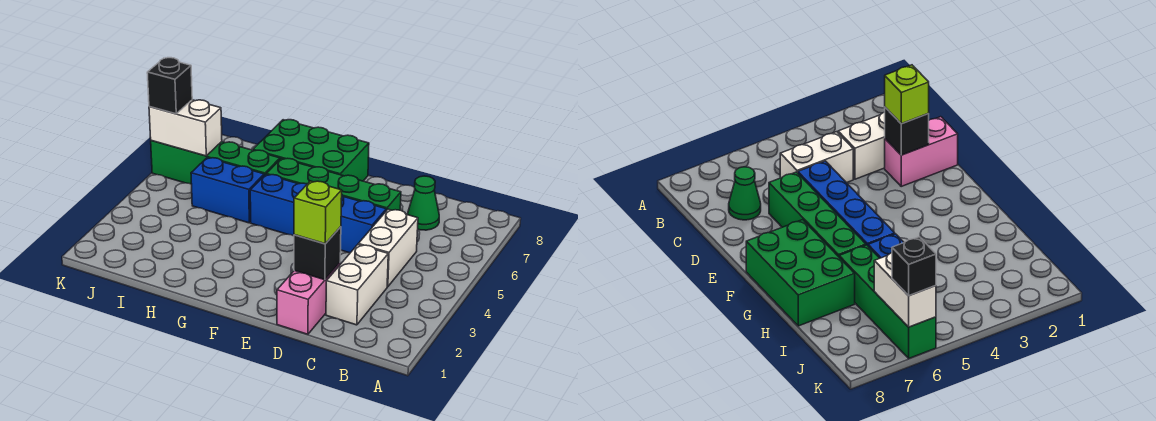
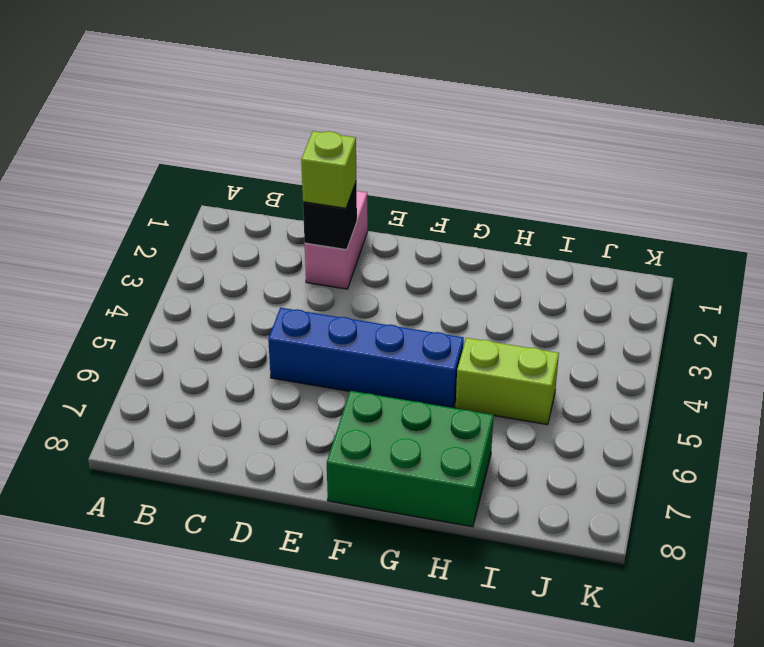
lime 1x2 brick [456,338,559,425] -> blue 1x2 brick [191,158,264,223]
none -> white 1x2 brick [326,245,388,325]
none -> white 1x2 brick [358,209,418,287]
none -> green 1x1 cone [407,176,439,230]

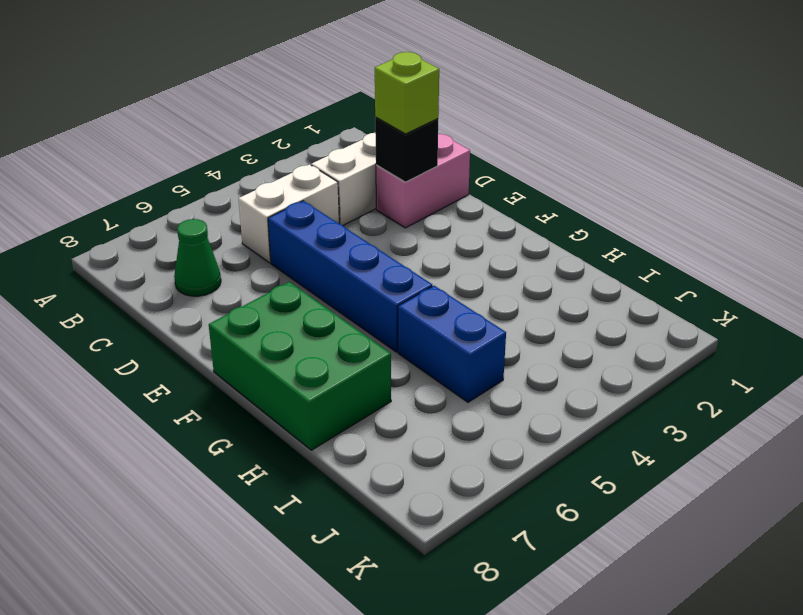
none -> green 1x4 brick [266,158,401,211]
none -> green 1x4 brick [151,141,280,184]
none -> white 1x2 brick [149,100,222,156]

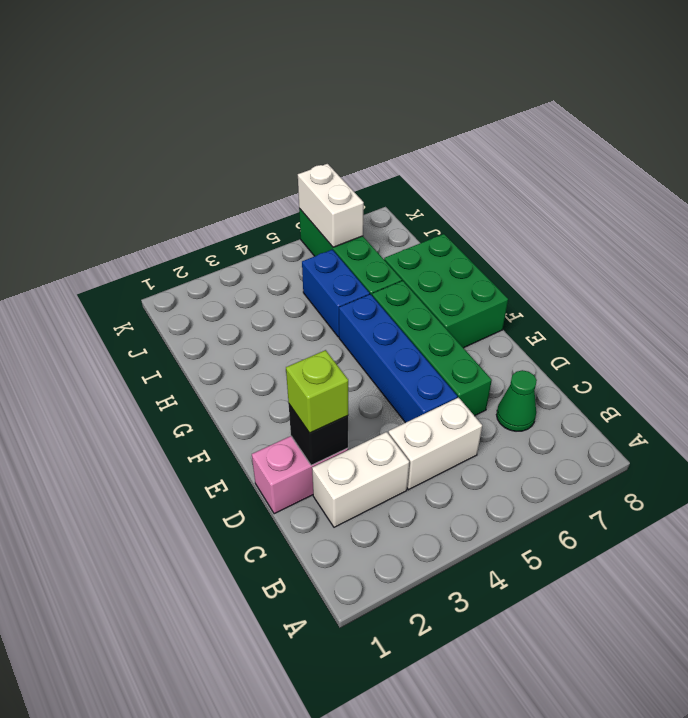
none -> black 1x1 brick [147,58,192,114]

